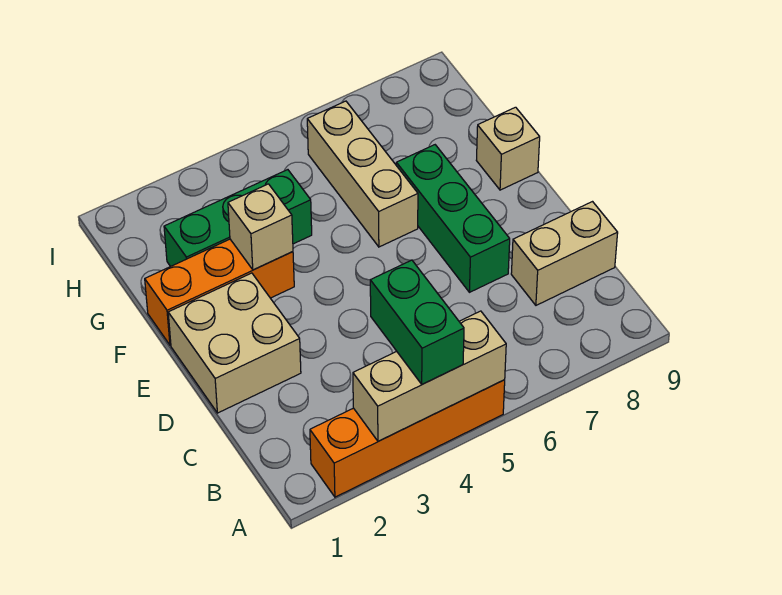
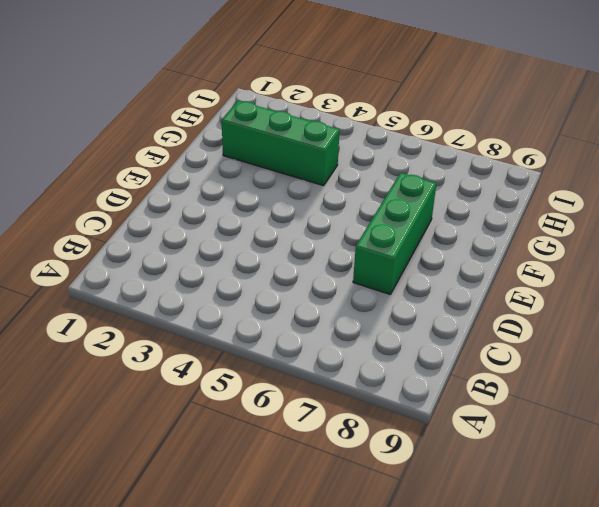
none -> orange 1x4 brick [310,380,505,497]
none -> tan 1x2 brick [511,202,618,305]

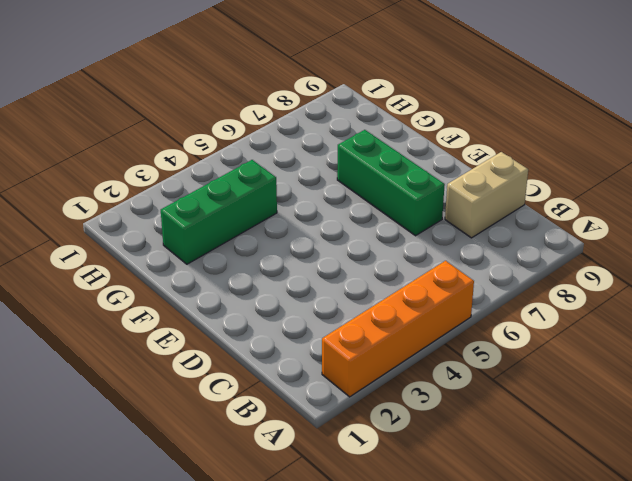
none -> tan 2x2 brick [168,273,301,413]
none -> orange 1x3 brick [145,239,294,345]

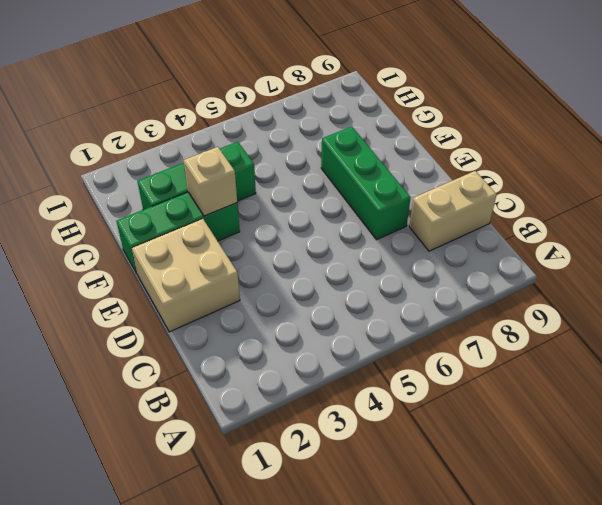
green 1x3 brick [117,192,240,275] -> orange 1x3 brick [145,239,294,345]
none -> orange 1x4 brick [310,380,505,497]
none -> tan 1x3 brick [307,101,418,247]

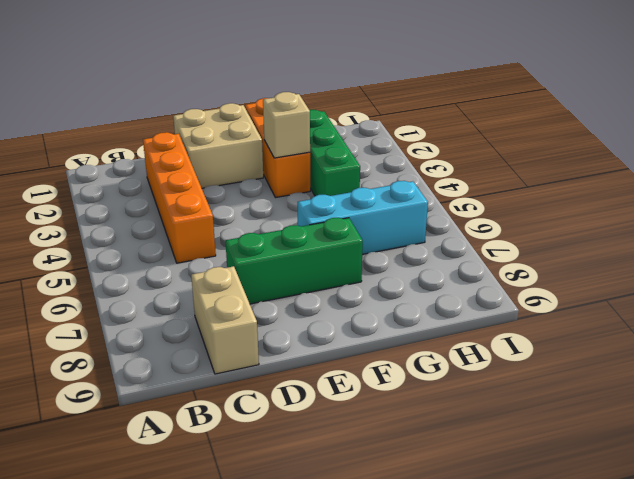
orange 1x4 brick [143,132,216,263] -> orange 1x4 brick moved to [310,380,505,497]
cyan 1x3 brick [298,181,428,254] -> tan 1x3 brick [307,101,418,247]
none -> tan 1x1 brick [476,107,540,190]
none -> tan 1x3 brick [353,311,506,441]

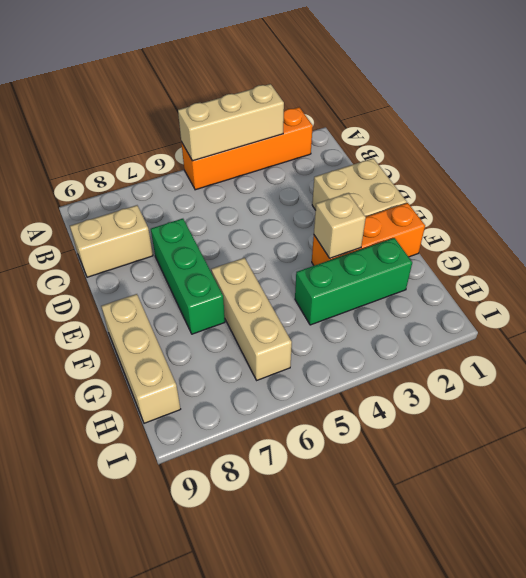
tan 1x3 brick [101,294,180,423] -> tan 1x1 brick [476,107,540,190]
none -> green 1x2 brick [370,260,464,384]

